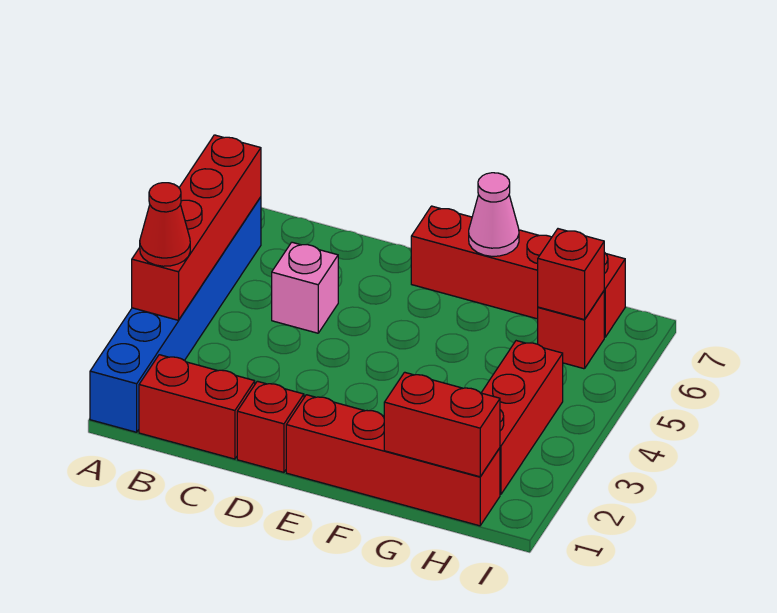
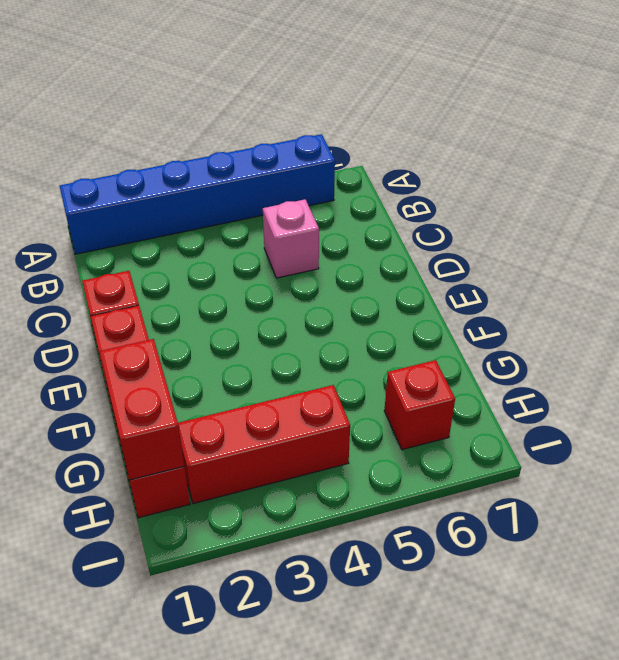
none -> red 1x2 brick [139,355,255,459]
none -> red 1x4 brick [411,206,625,337]
none -> red 1x4 brick [132,135,261,320]

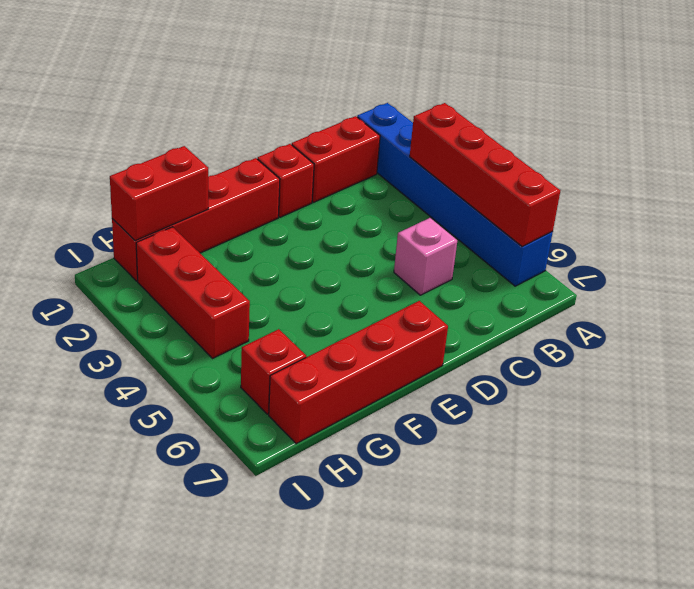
none -> pink 1x1 cone [469,173,519,256]
none -> red 1x1 brick [538,229,604,320]
none -> red 1x1 cone [140,183,190,266]

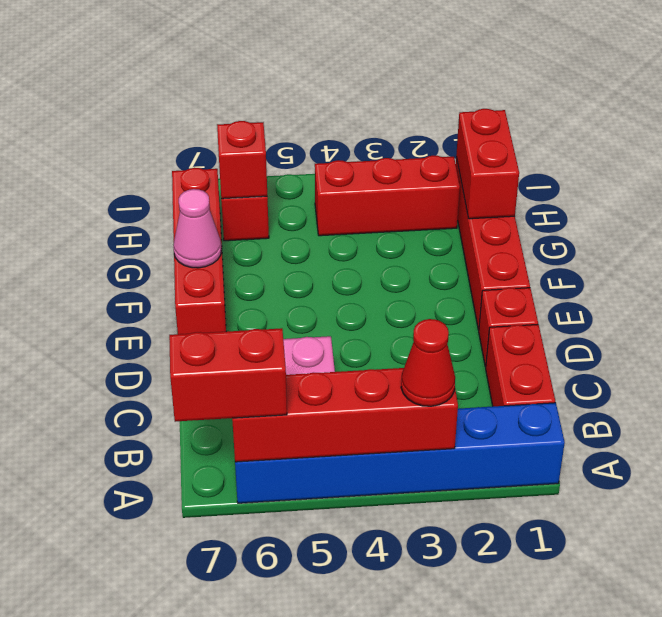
red 1x2 brick [169,328,287,422] -> none

